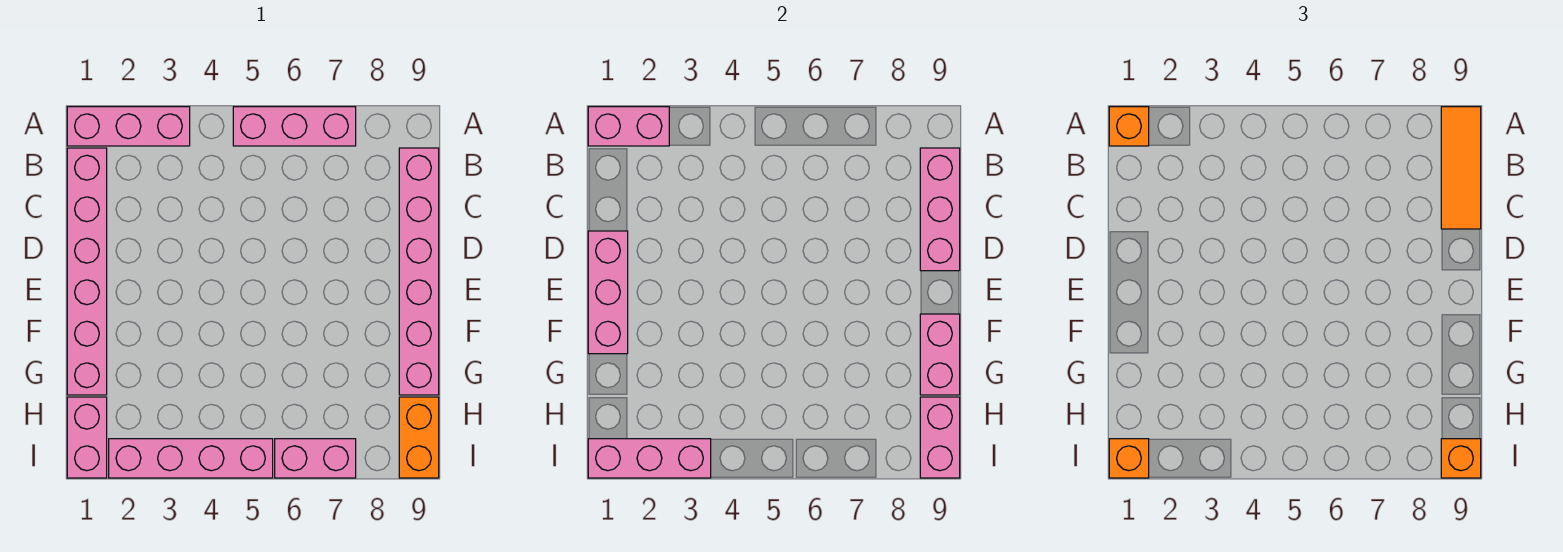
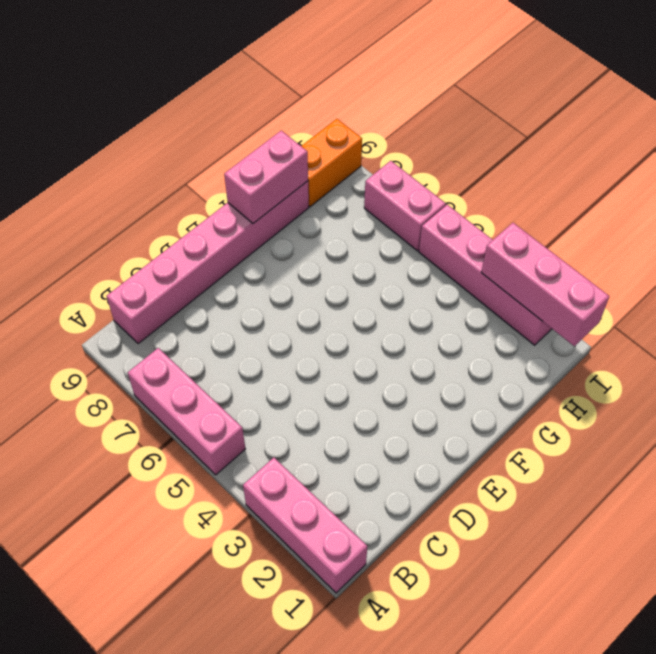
none -> pink 1x6 brick [67,148,107,395]
none -> pink 1x2 brick [67,397,107,478]
none -> pink 1x2 brick [588,107,669,146]

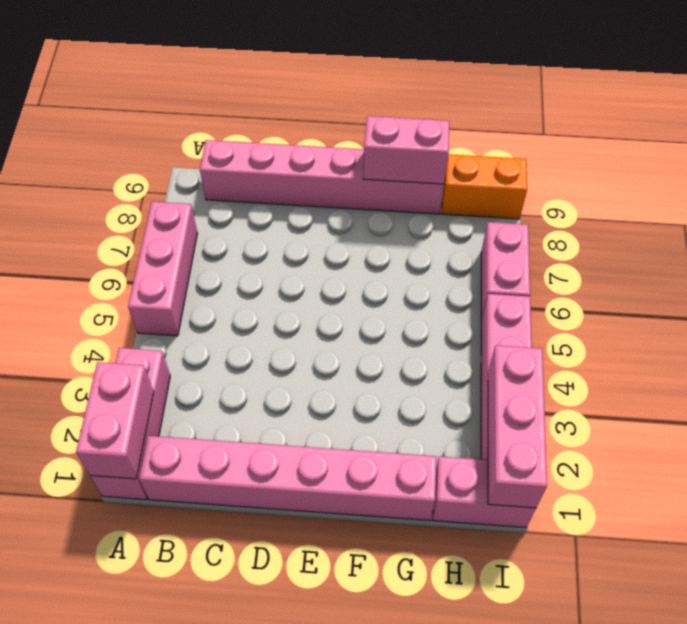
none -> pink 1x3 brick [920,148,960,271]
none -> pink 1x3 brick [588,231,628,354]
none -> pink 1x2 brick [920,397,960,478]

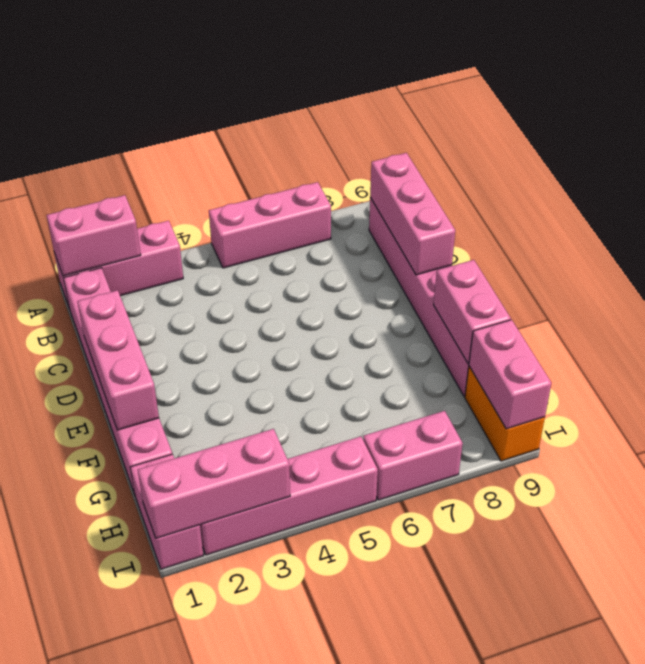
none -> orange 1x1 brick [1109,107,1149,146]
none -> orange 1x3 tile [1441,107,1481,229]
none -> orange 1x1 brick [1109,439,1149,478]

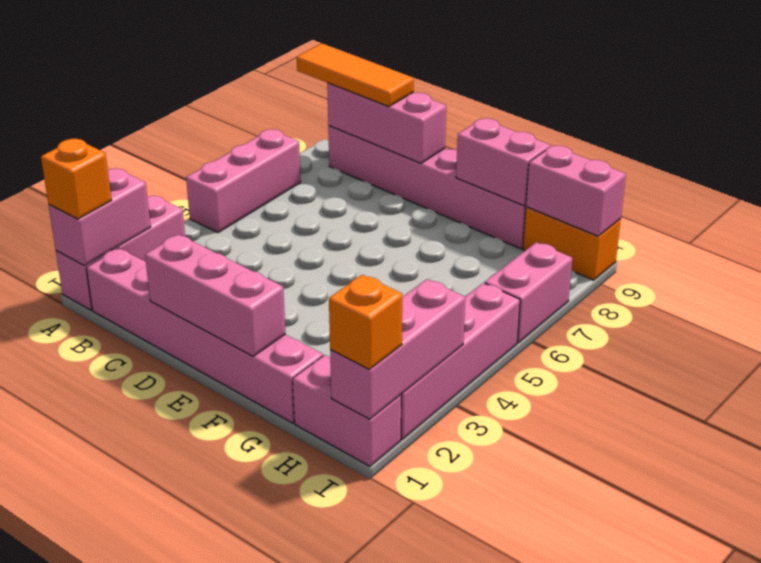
none -> orange 1x1 brick [1441,439,1481,478]

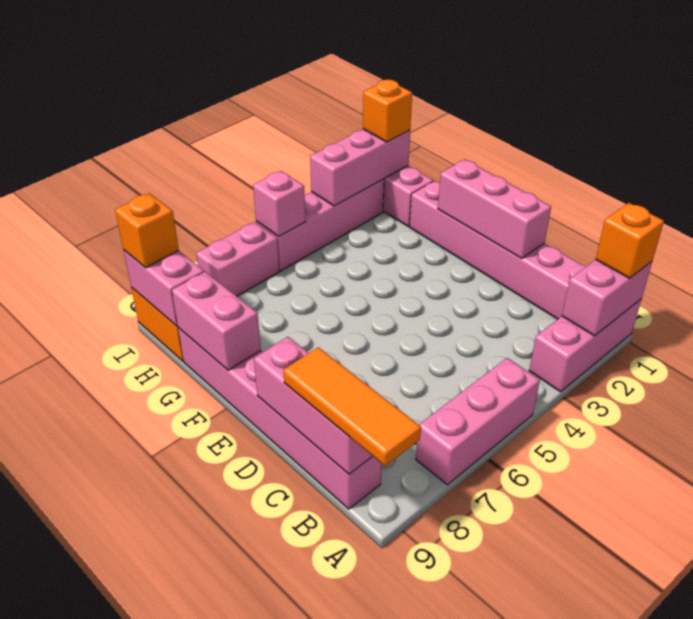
pink 1x1 brick [253,171,305,237] -> none

